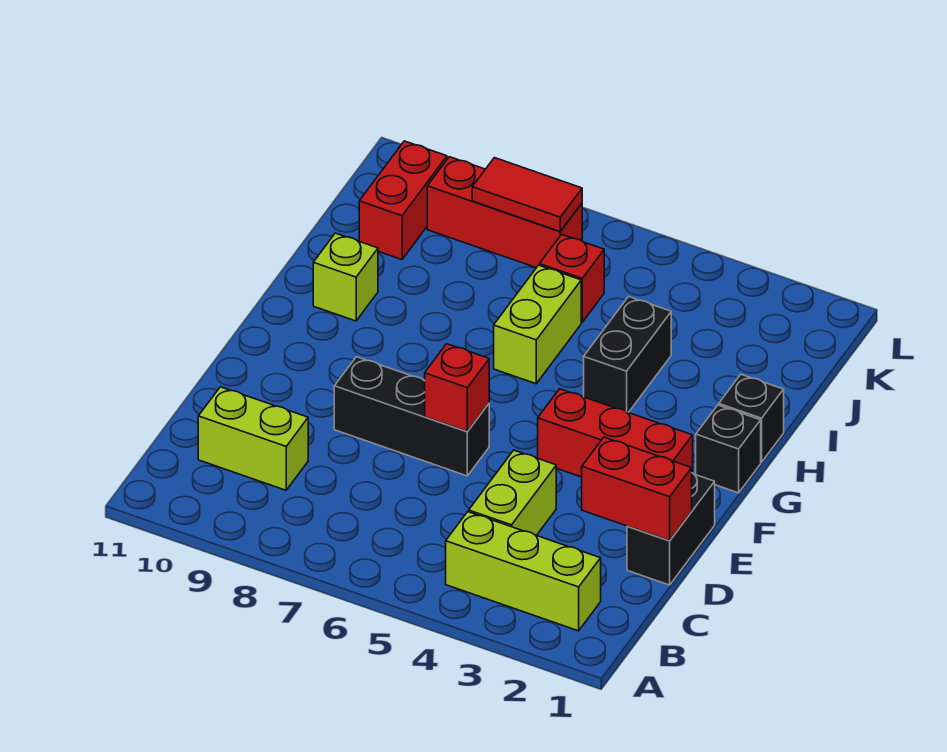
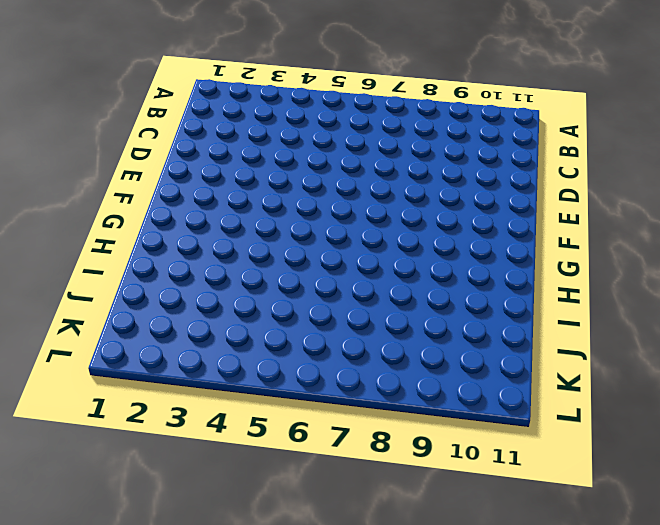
none -> lime 1x3 brick [446,512,601,631]
none -> lime 1x2 brick [469,450,556,535]
none -> lime 1x2 brick [198,387,308,490]

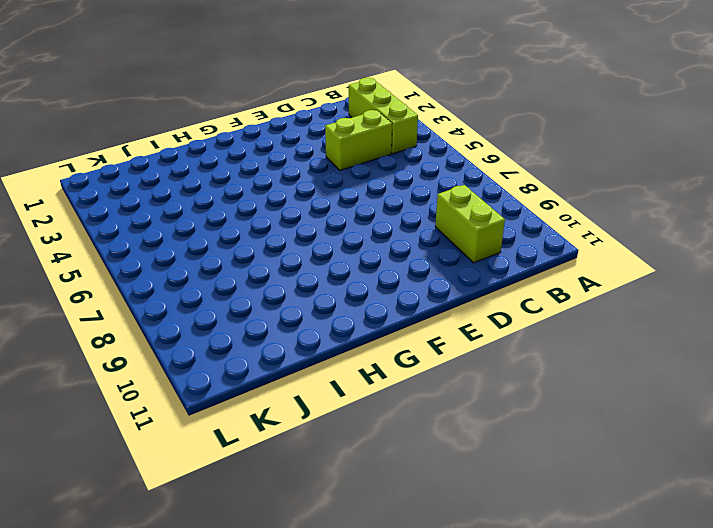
none -> black 1x2 brick [627,473,715,585]
none -> black 1x3 brick [334,357,489,476]
none -> red 1x3 brick [538,389,693,477]

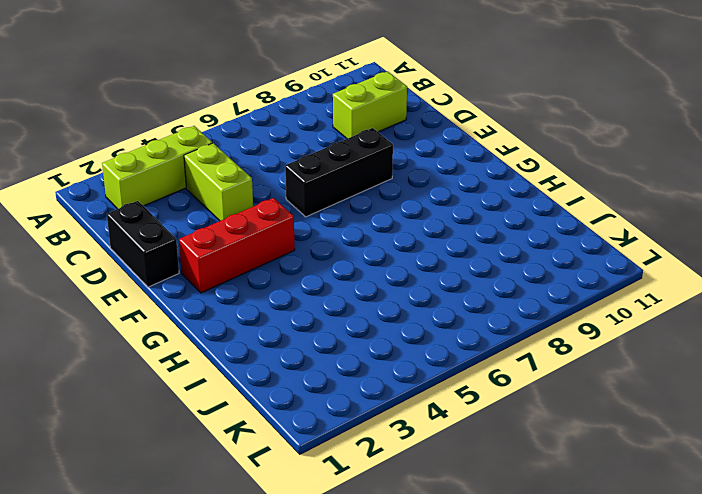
none -> black 1x1 brick [696,405,761,493]
none -> black 1x1 brick [719,374,784,462]
none -> black 1x2 brick [584,297,671,413]

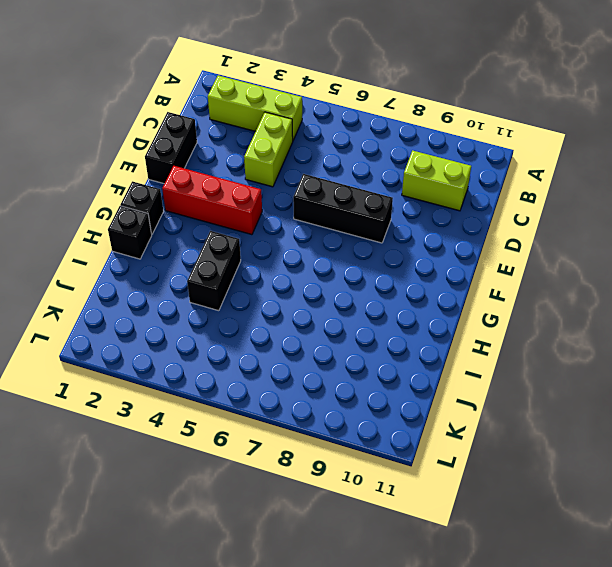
none -> lime 1x2 brick [494,265,581,384]
none -> lime 1x1 brick [313,233,378,321]
none -> red 1x1 brick [540,235,604,322]

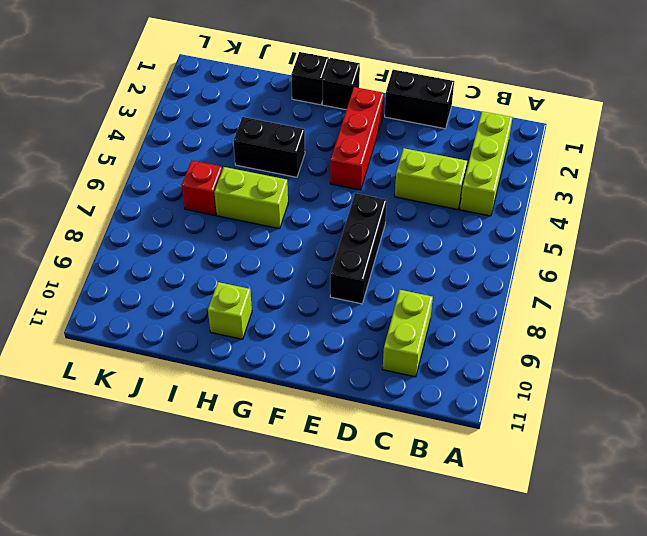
none -> red 1x2 brick [359,141,447,260]
none -> red 1x3 brick [427,157,582,268]
none -> red 1x2 brick [582,437,692,541]

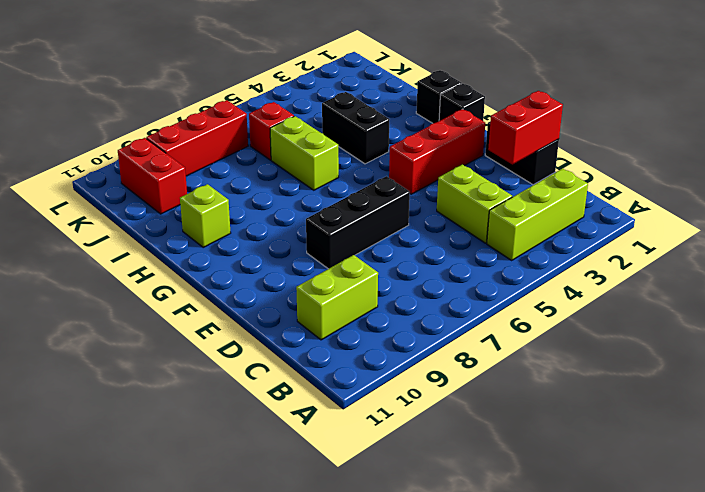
none -> red 1x1 brick [425,344,489,432]
none -> red 1x2 tile [472,158,582,231]

